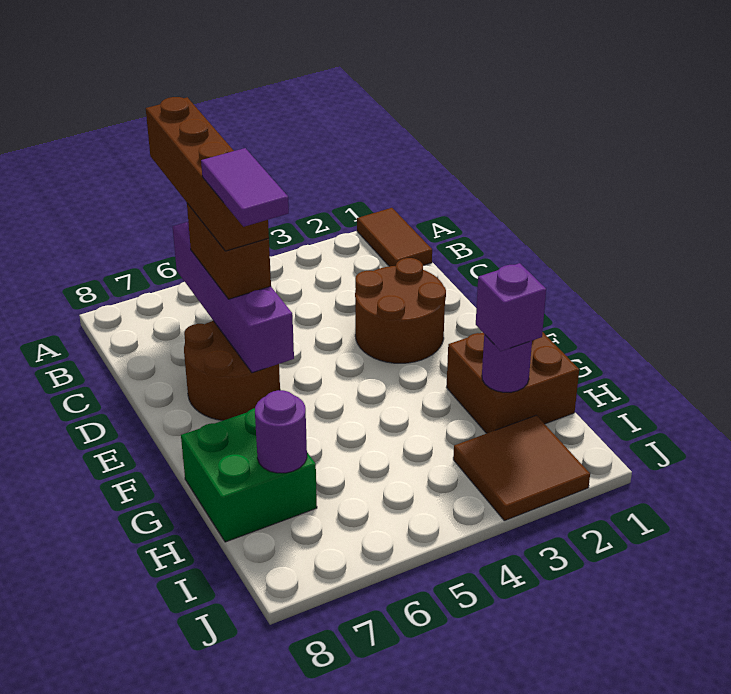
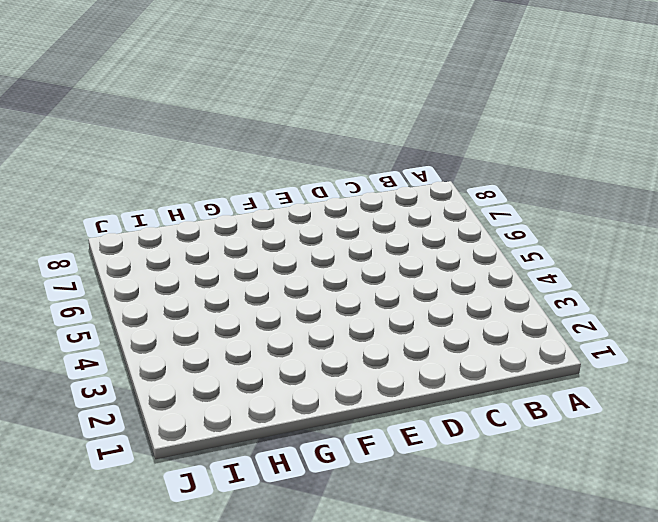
none -> brown 1x2 tile [357,208,432,266]
none -> brown 2x2 round brick [355,258,446,363]
none -> brown 2x2 round brick [184,321,280,421]

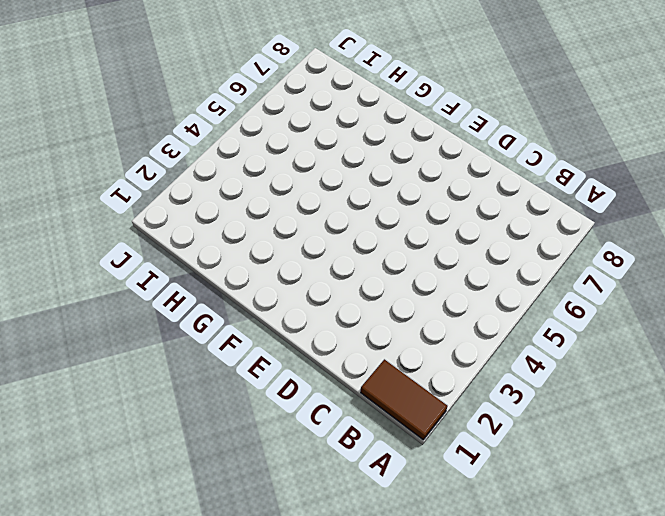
none -> brown 2x2 round brick [355,258,446,363]
none -> brown 2x2 round brick [184,321,280,421]
none -> brown 2x2 brick [446,332,579,433]

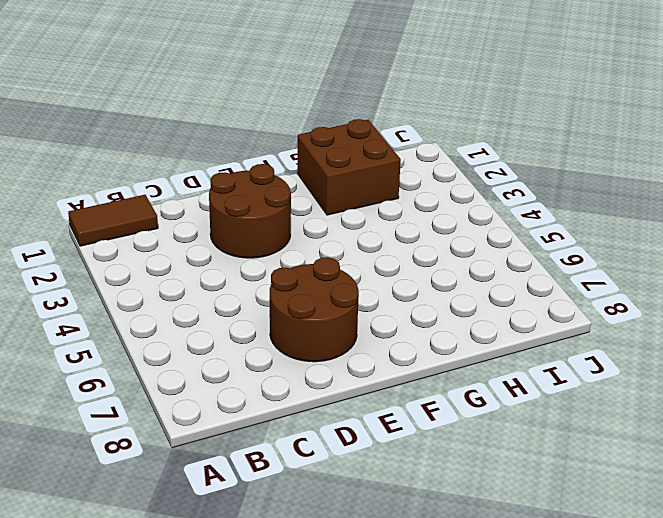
none -> green 2x2 brick [181,408,317,542]
none -> brown 2x2 tile [453,415,590,521]
none -> purple 1x4 brick [173,222,294,373]

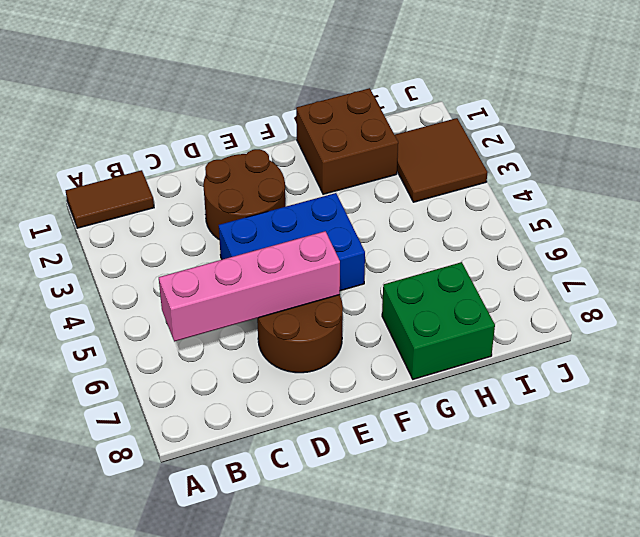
pink 1x4 brick [159,231,340,341] -> purple 1x4 brick [173,222,294,373]
blue 2x3 brick [219,193,365,291] -> none
none -> purple 1x1 round brick [482,334,532,392]
none -> purple 1x1 round brick [255,390,307,473]
none -> brown 1x2 brick [187,203,271,299]

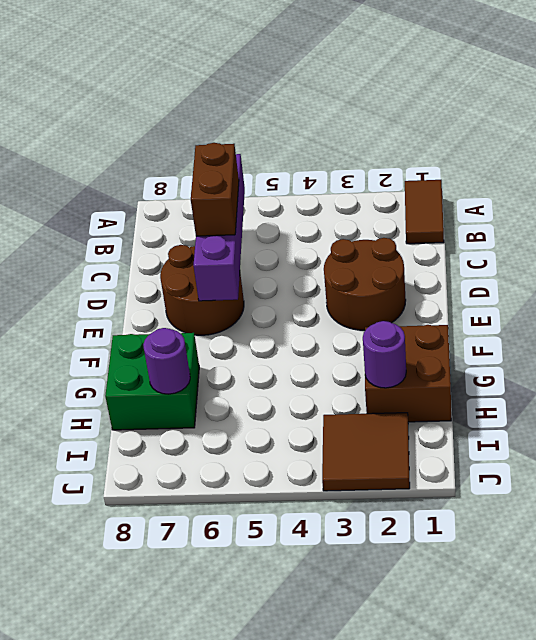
none -> purple 1x1 brick [476,263,546,351]
none -> brown 1x4 brick [146,97,269,251]
none -> purple 1x2 tile [201,148,289,227]

